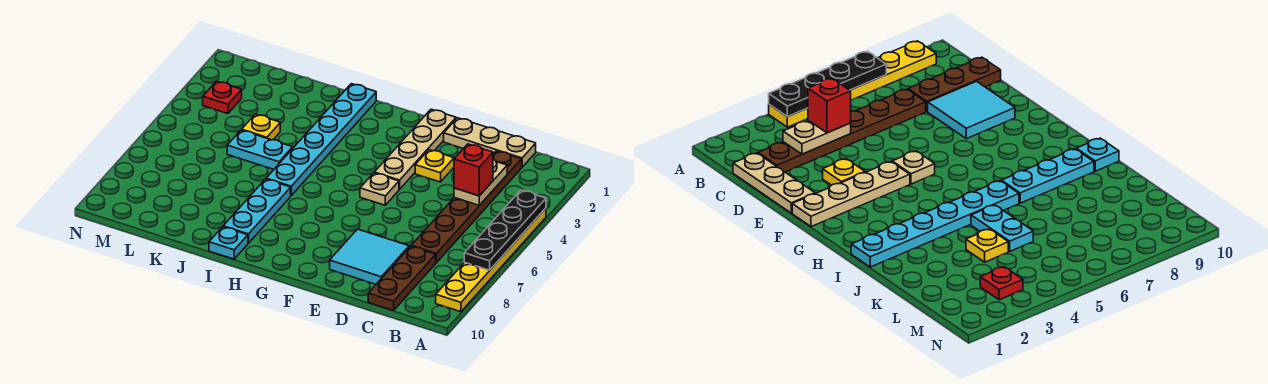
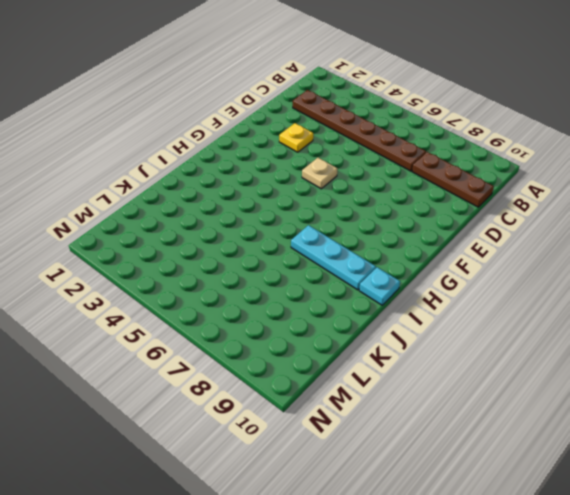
none -> yellow 1x6 plate [436,208,546,312]
none -> tan 1x3 plate [444,118,536,167]
none -> cyan 2x2 tile [330,229,409,284]

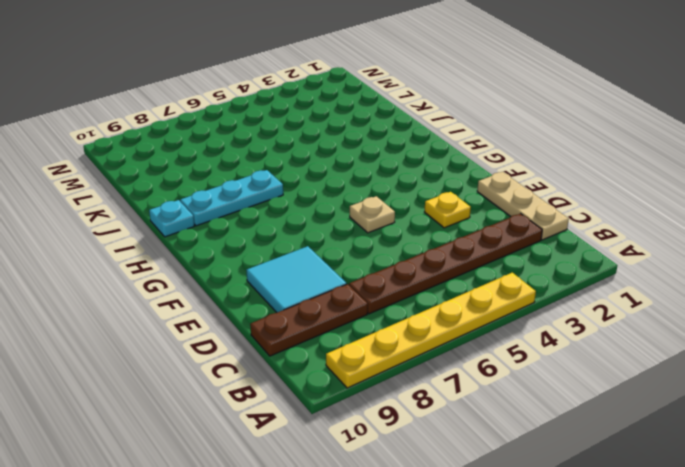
none -> tan 1x4 plate [374,109,456,189]
none -> cyan 1x6 plate [266,84,376,195]
none -> cyan 1x2 plate [227,130,293,169]

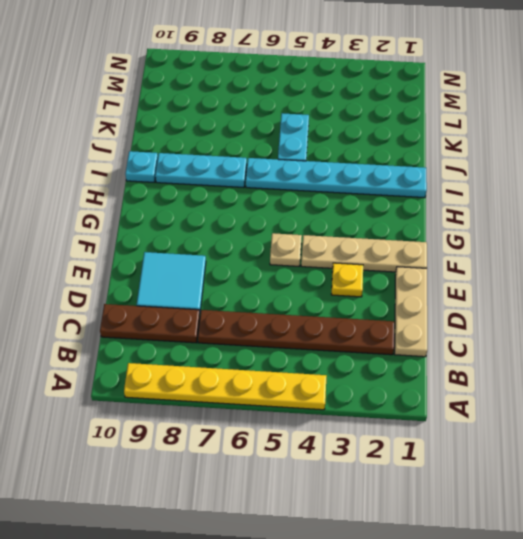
none -> yellow 1x1 plate [242,114,280,140]
none -> red 1x1 plate [203,81,242,114]
none -> black 1x4 plate [464,190,546,270]

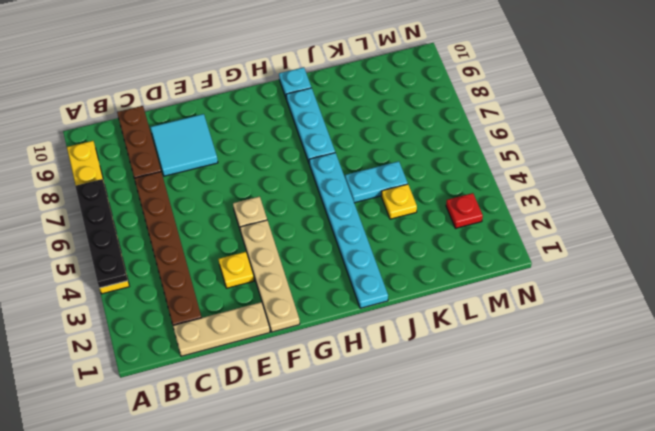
none -> tan 1x2 plate [454,160,507,205]
none -> red 1x1 brick [454,144,493,196]

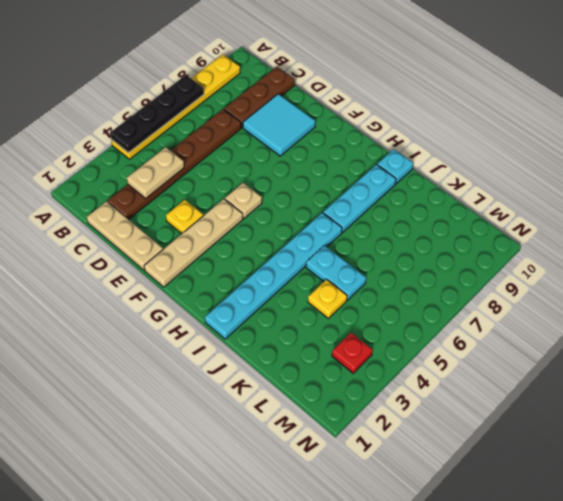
none -> red 1x1 brick [454,144,493,196]

